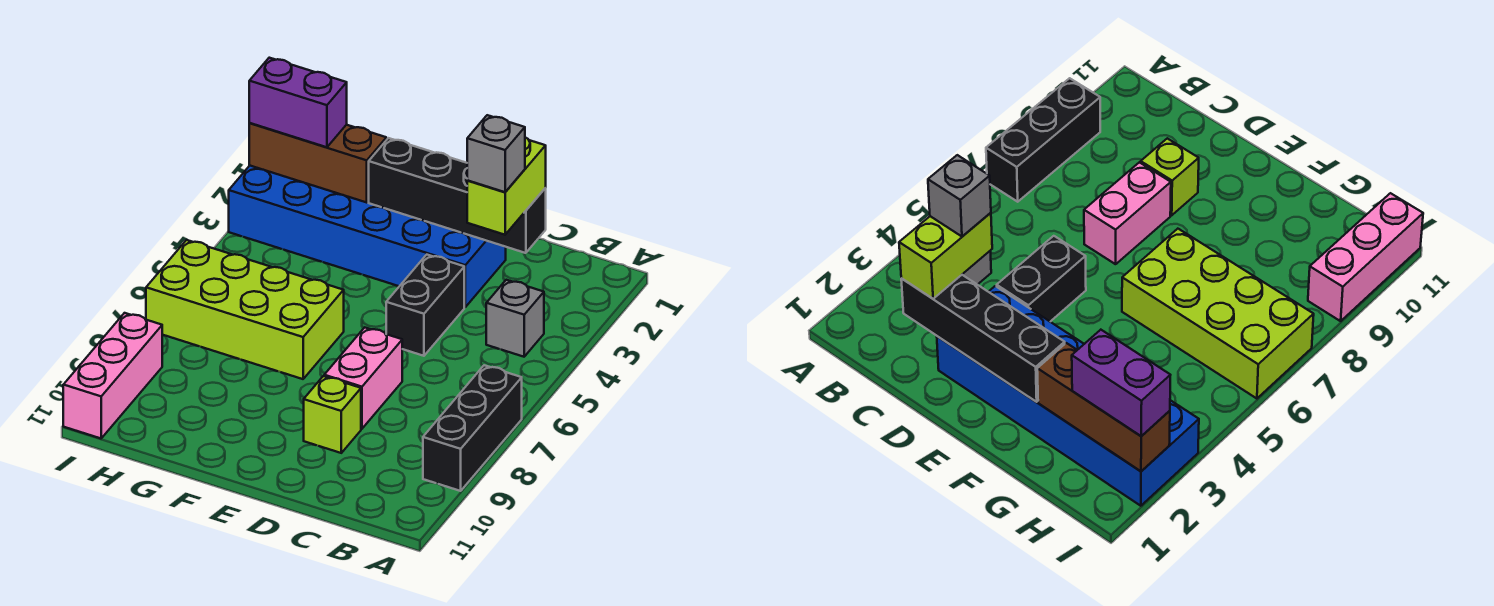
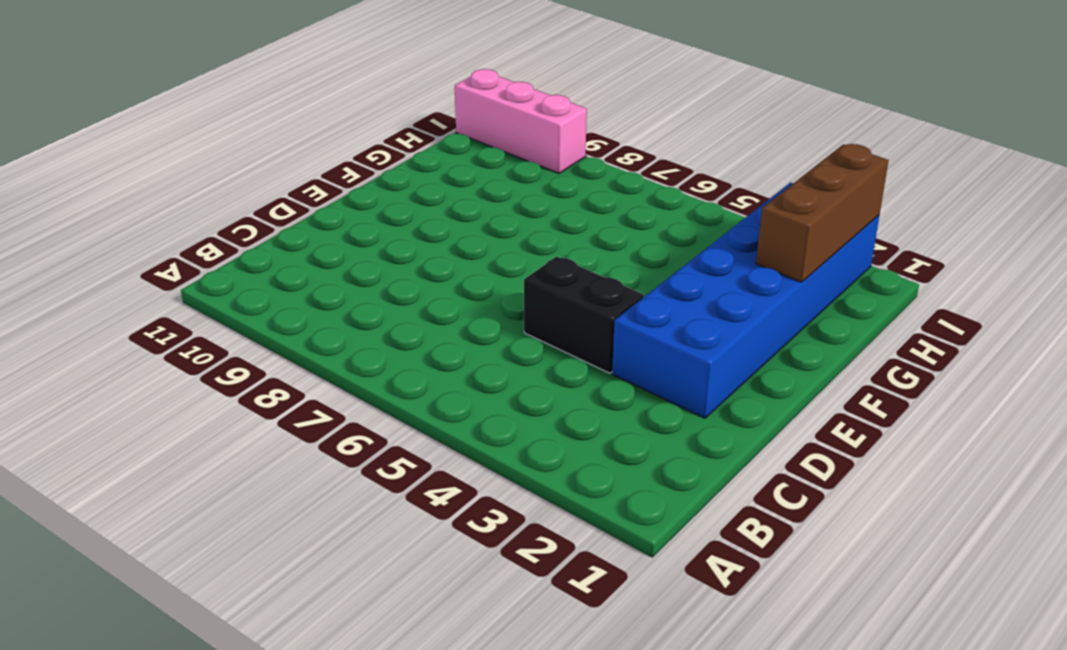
none -> black 1x3 brick [423,365,522,491]
none -> grey 1x1 brick [486,280,544,357]
none -> pink 1x2 brick [324,328,402,429]

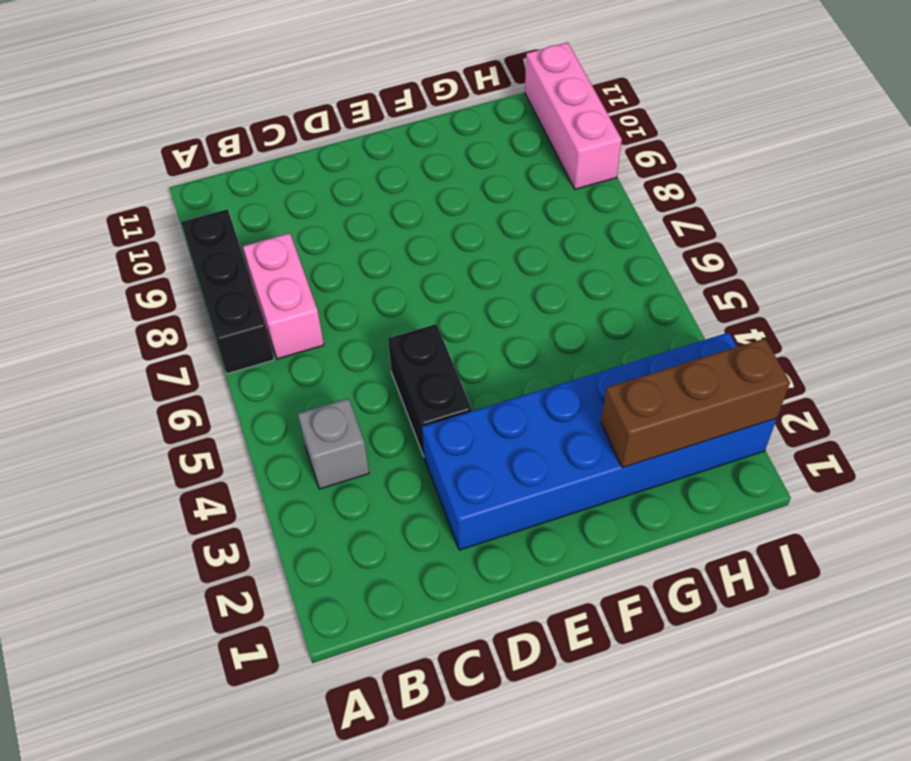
pink 1x2 brick [243,233,324,359] -> pink 1x2 brick moved to [324,328,402,429]
none -> lime 1x1 brick [304,376,361,453]
none -> lime 2x4 brick [146,240,344,379]
none -> black 1x4 brick [369,138,546,253]

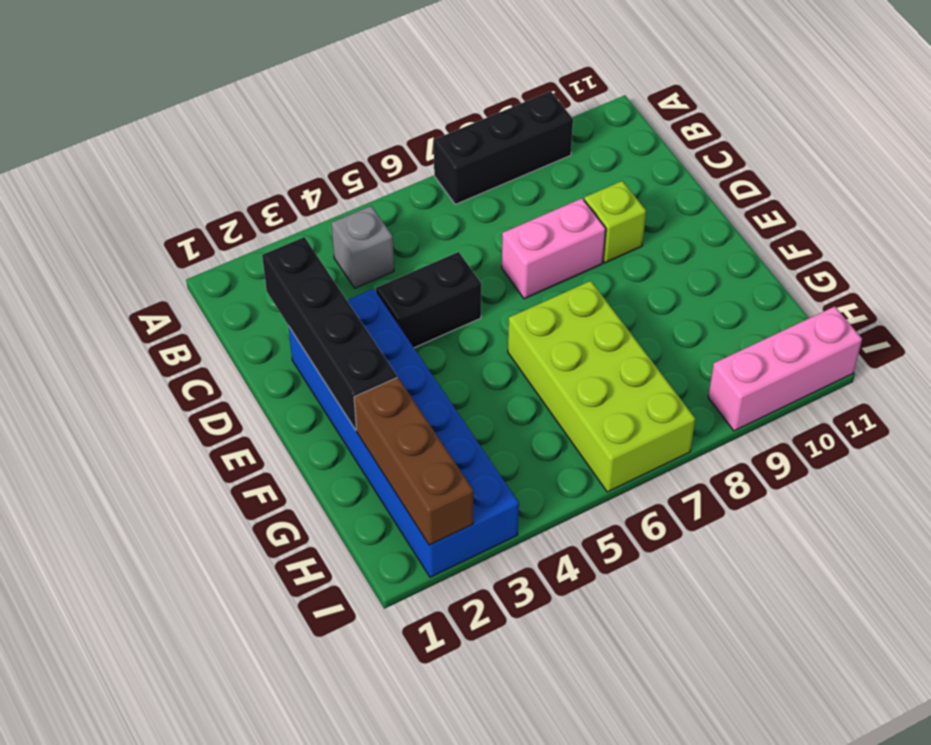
none -> lime 1x2 brick [467,137,546,235]
none -> purple 1x2 brick [249,58,347,147]
none -> grey 1x1 brick [467,115,525,192]

